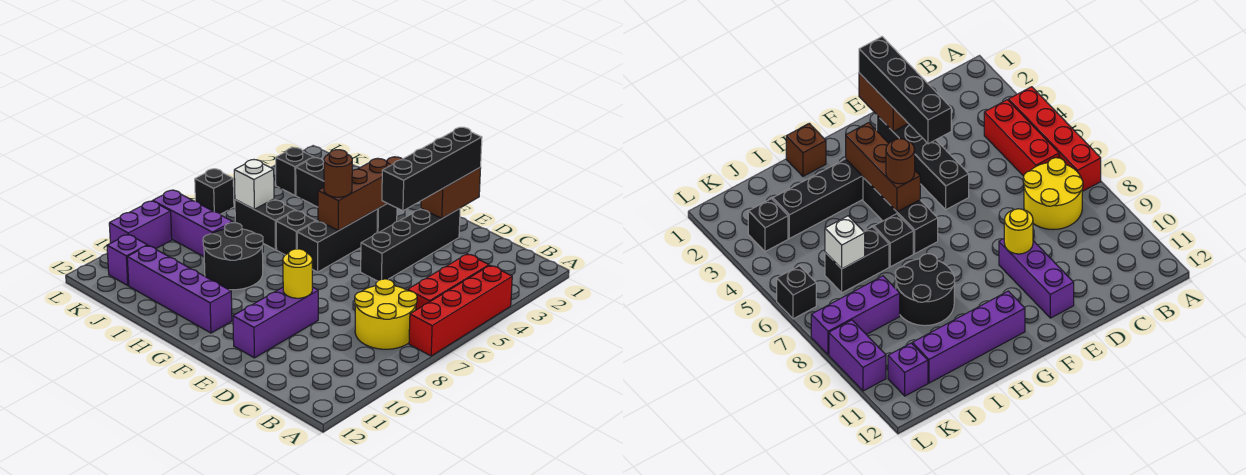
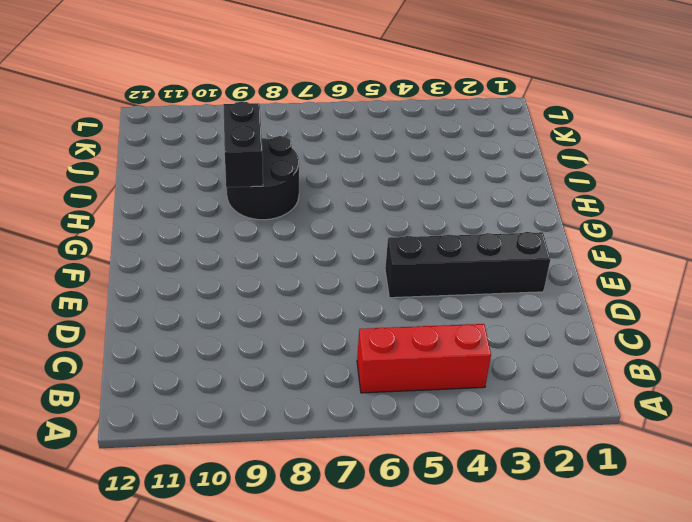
black 1x2 brick [223,101,263,187] -> black 1x2 brick moved to [235,199,295,250]
none -> red 1x4 brick [409,265,512,356]
none -> yellow 2x2 round brick [355,279,417,349]
none -> purple 1x3 brick [233,287,318,358]

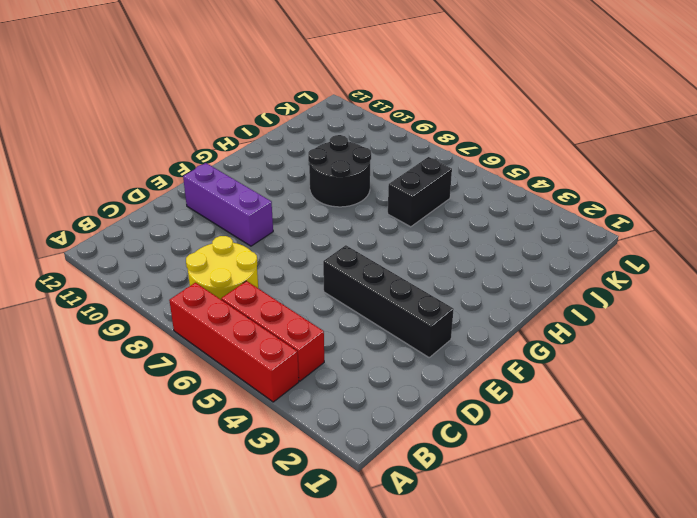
none -> black 1x4 brick [296,158,397,233]
none -> black 1x3 brick [297,209,378,272]
none -> purple 1x4 brick [127,245,232,333]

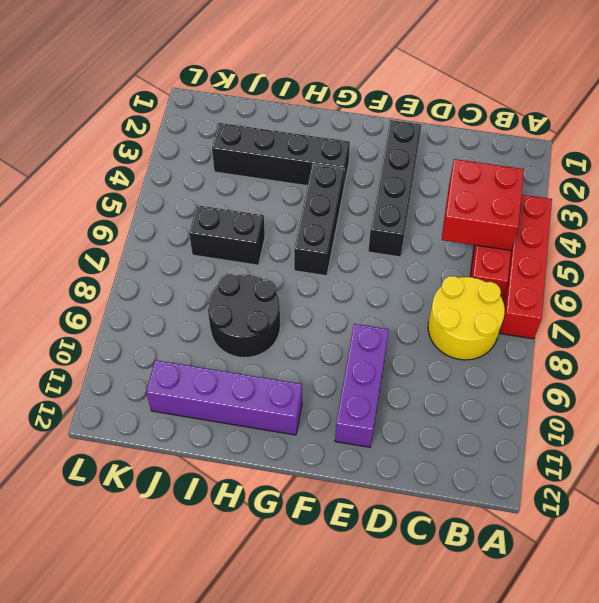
red 2x2 brick [441,159,524,250] -> none
none -> brown 1x1 brick [786,123,826,176]
none -> black 1x1 brick [276,211,316,255]
none -> purple 1x3 brick [153,190,233,257]

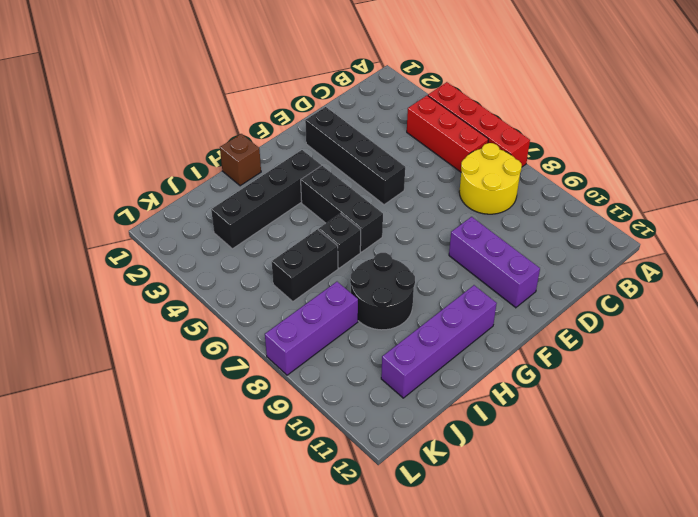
none -> black 1x1 brick [276,148,314,195]
none -> purple 1x1 brick [107,234,147,285]
none -> black 1x1 brick [195,169,234,214]

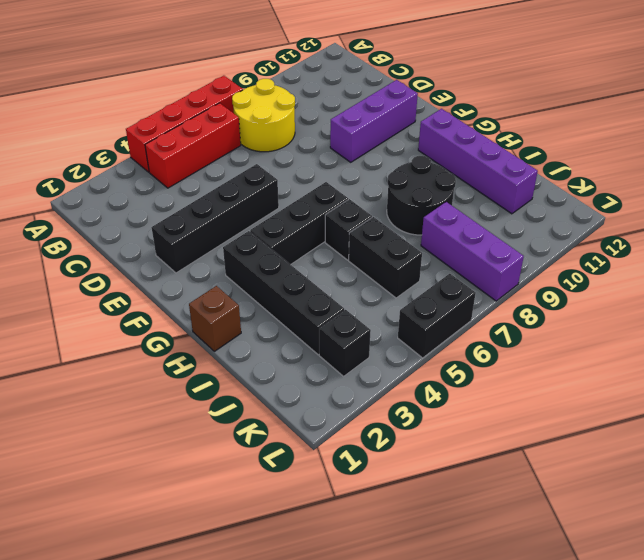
black 1x2 brick [398,274,476,358] -> black 1x1 brick [195,169,234,214]
none -> purple 1x1 brick [107,234,147,285]
none -> purple 1x2 brick [109,201,172,249]
none -> brown 1x2 brick [421,168,481,218]

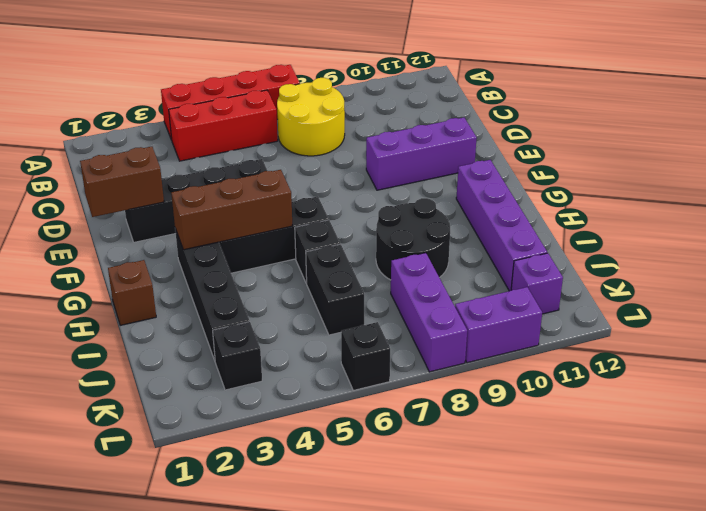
none -> yellow 1x1 round brick [283,249,312,298]
none -> white 1x1 brick [234,160,274,209]
none -> black 1x4 brick [382,127,482,211]

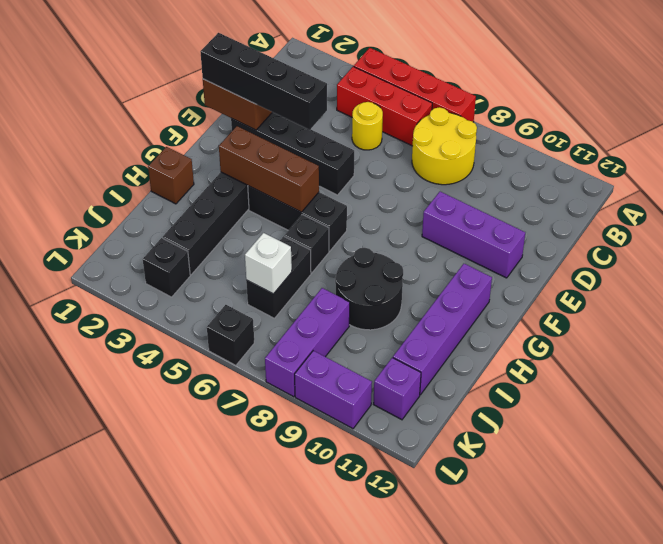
yellow 1x1 round brick [352,102,383,150] -> yellow 1x1 round brick moved to [283,249,312,298]
none -> brown 1x1 round brick [324,150,352,197]

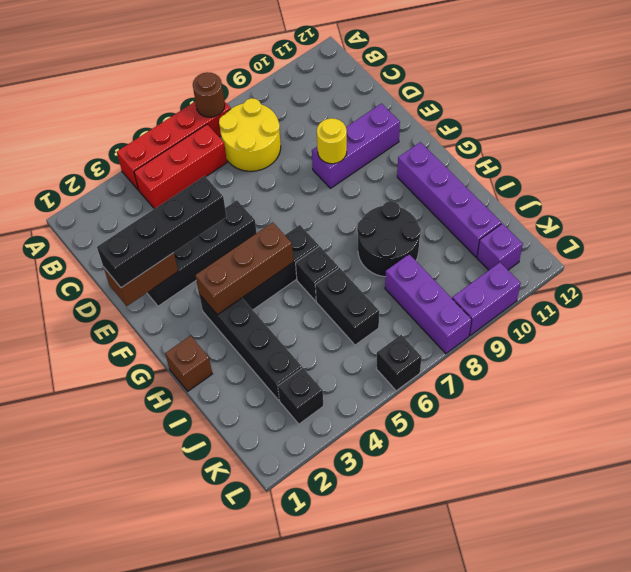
brown 1x1 round brick [193,72,225,117] -> brown 1x1 round brick moved to [324,150,352,197]
none -> white 1x1 brick [234,160,274,209]

